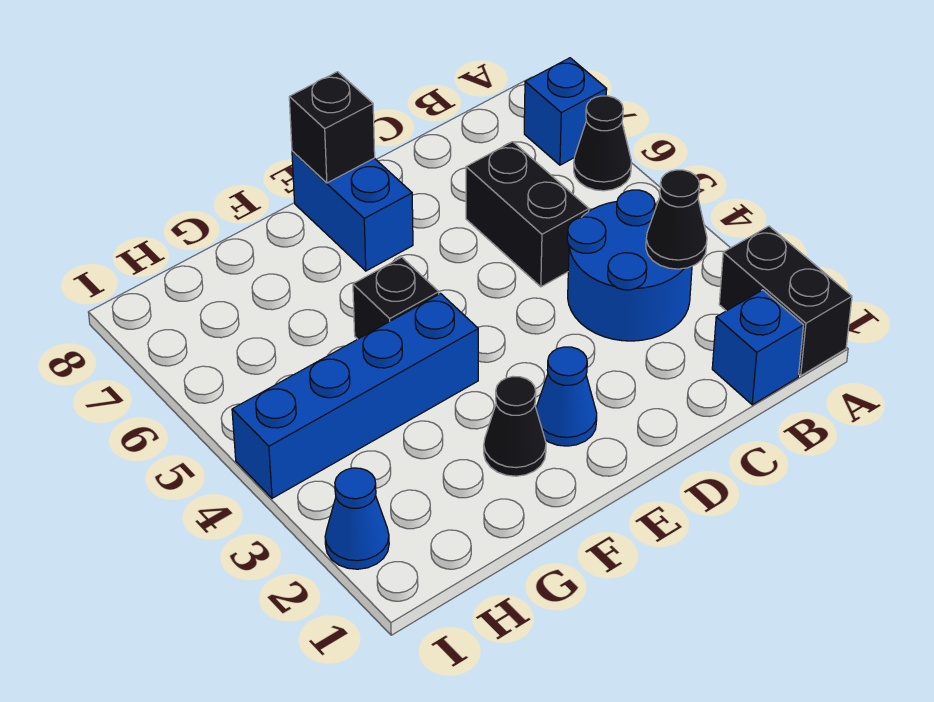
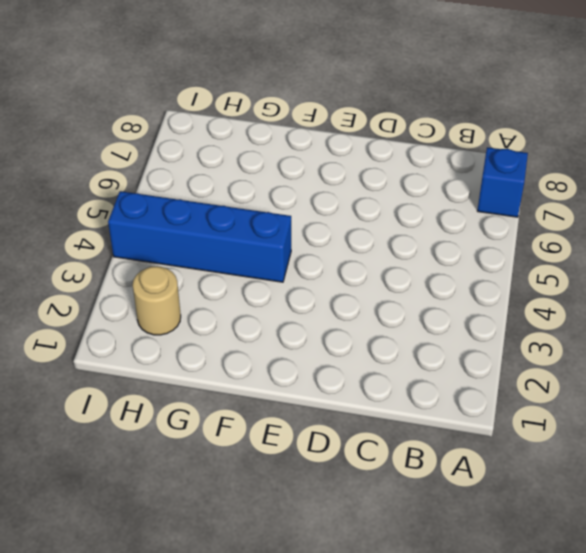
tan 1x1 round brick [133,266,181,335] -> none
none -> black 1x2 brick [719,226,852,376]
none -> black 1x1 cone [574,96,631,191]
none -> blue 1x1 brick [712,290,804,405]

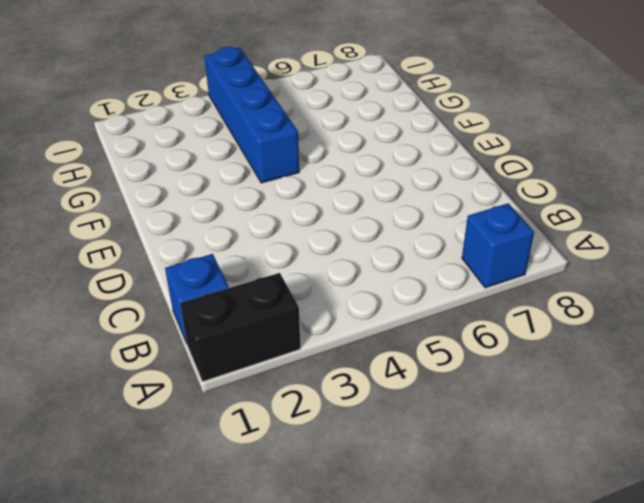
none -> black 1x1 cone [574,96,631,191]
none -> blue 2x2 round brick [567,190,692,341]
none -> black 1x2 brick [466,142,589,287]

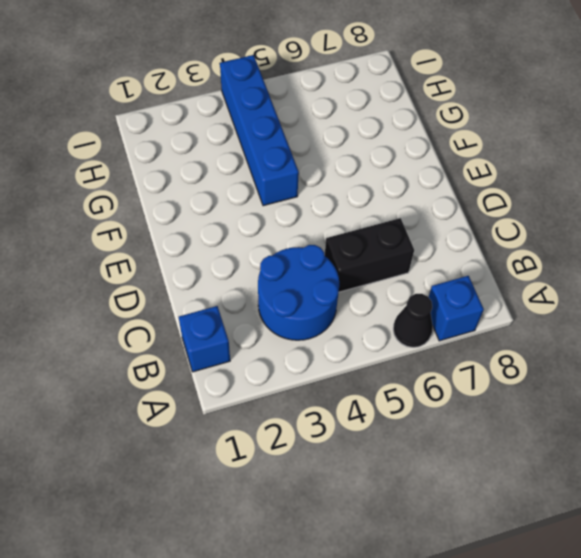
none -> black 1x2 brick [719,226,852,376]
none -> blue 1x1 cone [536,347,597,446]
none -> blue 1x2 brick [292,151,413,271]

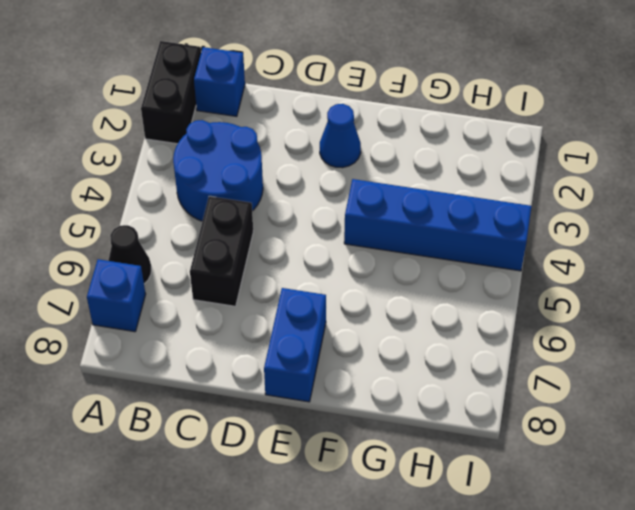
none -> black 1x1 cone [484,377,546,476]
none -> black 1x1 brick [353,257,439,339]
none -> blue 1x1 cone [325,468,389,569]

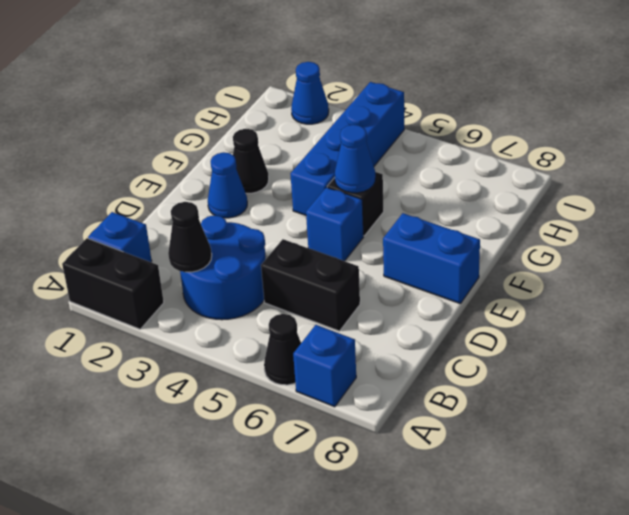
blue 1x1 brick [306,187,364,261] -> none
blue 1x1 cone [335,125,375,193] -> none
none -> black 1x1 brick [289,72,375,183]

